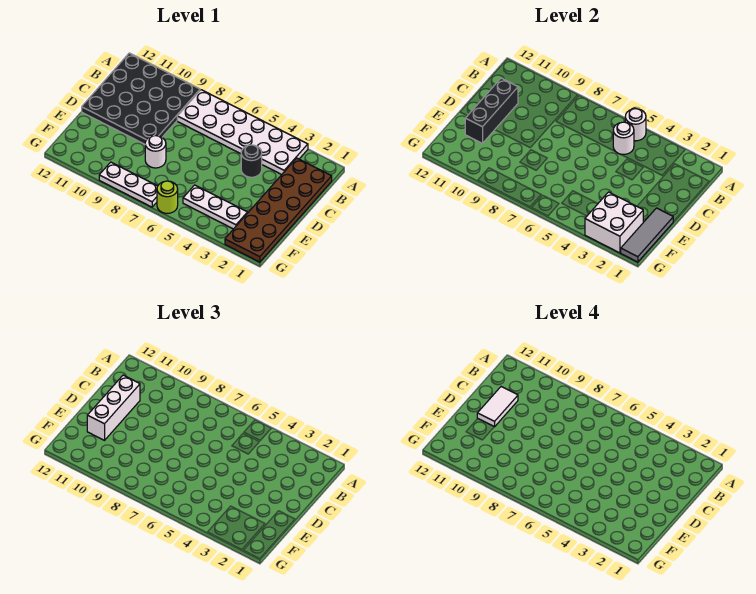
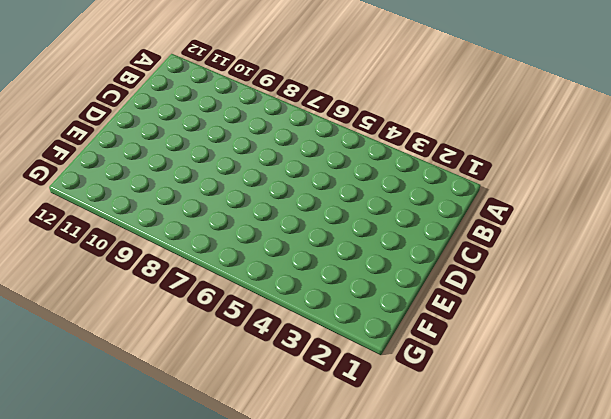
none -> white 2x6 plate [177,90,308,175]
none -> black 4x4 plate [82,53,200,144]
none -> brown 2x6 plate [225,158,332,262]

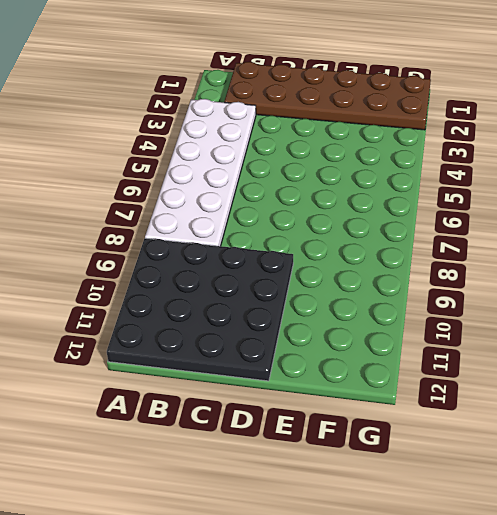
none -> black 1x1 round brick [241,145,262,177]
none -> white 1x1 round brick [145,136,166,168]
none -> white 1x3 plate [183,185,248,229]

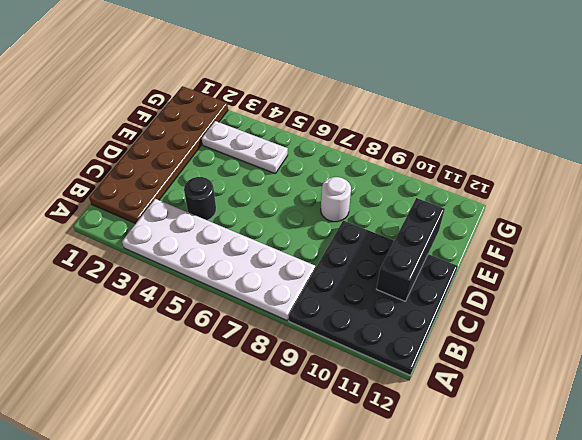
none -> lime 1x1 round brick [157,181,178,213]
none -> white 1x3 plate [99,162,158,207]
none -> white 1x1 round brick [625,109,646,141]

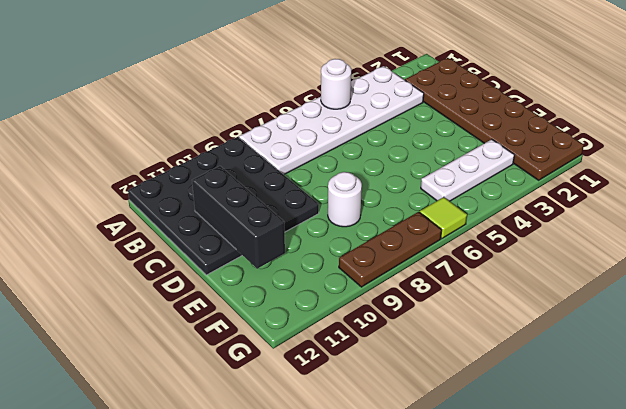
lime 1x1 tile [420,197,467,239] -> lime 1x1 round brick [157,181,178,213]
brown 1x3 plate [339,212,442,287] -> white 1x3 plate [99,162,158,207]
none -> black 1x1 round brick [241,145,262,177]
none -> white 1x1 round brick [613,122,634,154]
none -> grey 1x3 tile [620,208,673,262]

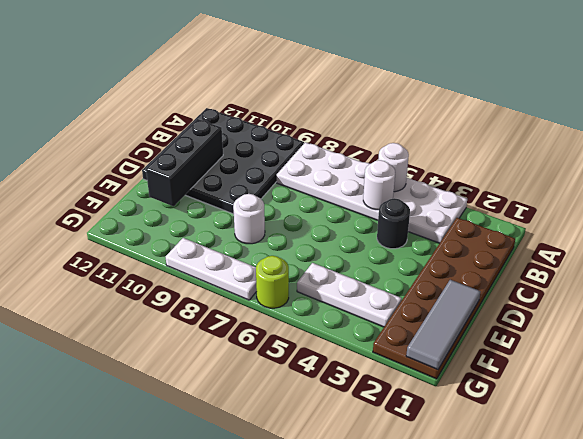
none -> white 2x2 brick [585,192,643,253]
none -> white 1x3 brick [87,375,140,440]
none -> white 1x2 tile [477,387,518,427]

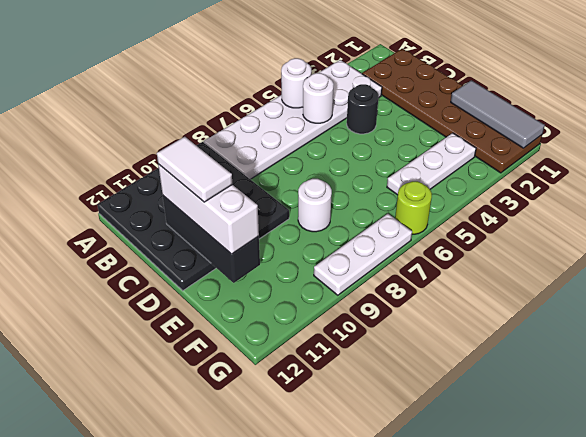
none -> white 2x2 brick [585,192,643,253]

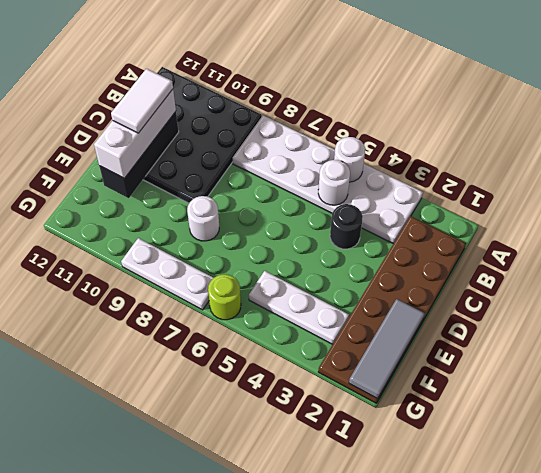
none -> white 2x2 brick [585,192,643,253]

